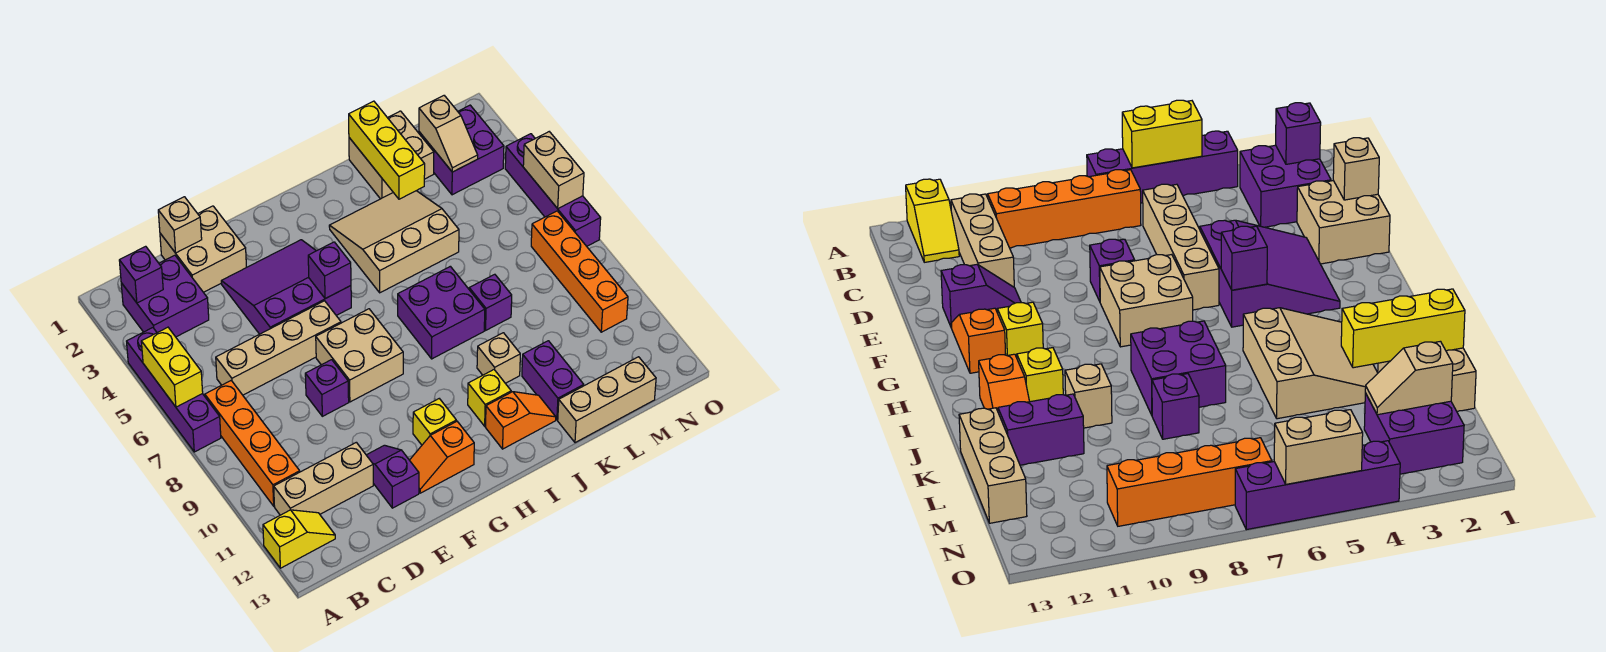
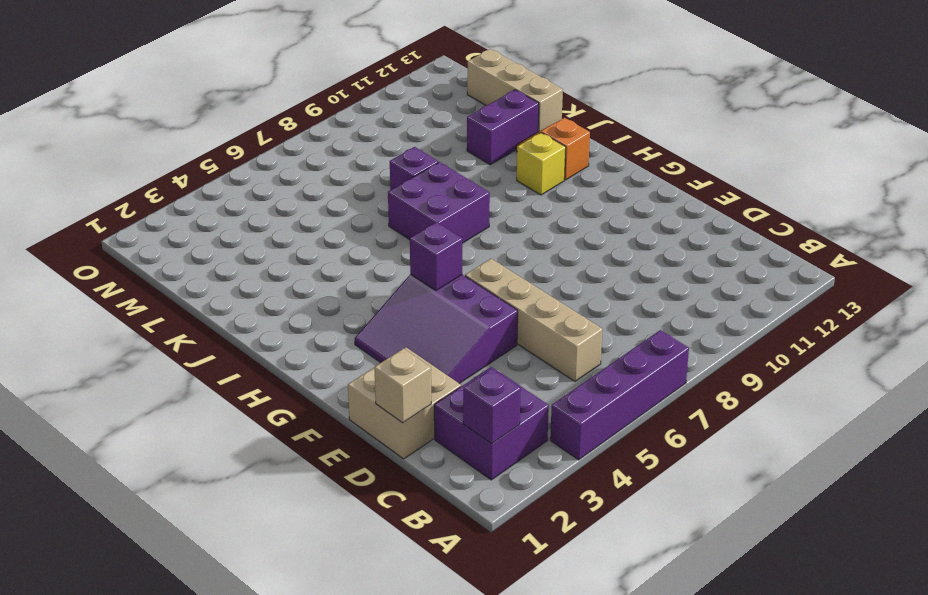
none -> yellow 1x2 slope [263,510,335,568]
none -> orange 1x4 brick [205,381,300,506]
none -> tan 1x3 brick [274,442,373,515]
none -> purple 1x1 brick [305,360,349,416]

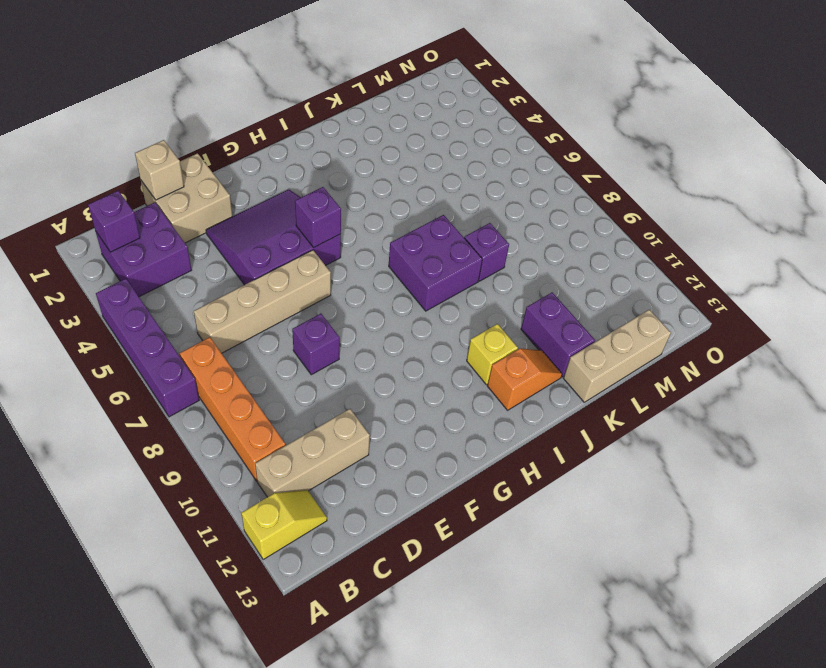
none -> purple 1x2 slope [367,445,419,508]
none -> tan 2x2 brick [316,309,403,402]
none -> orange 1x2 slope [410,421,474,493]
none -> yellow 1x1 brick [413,399,456,445]

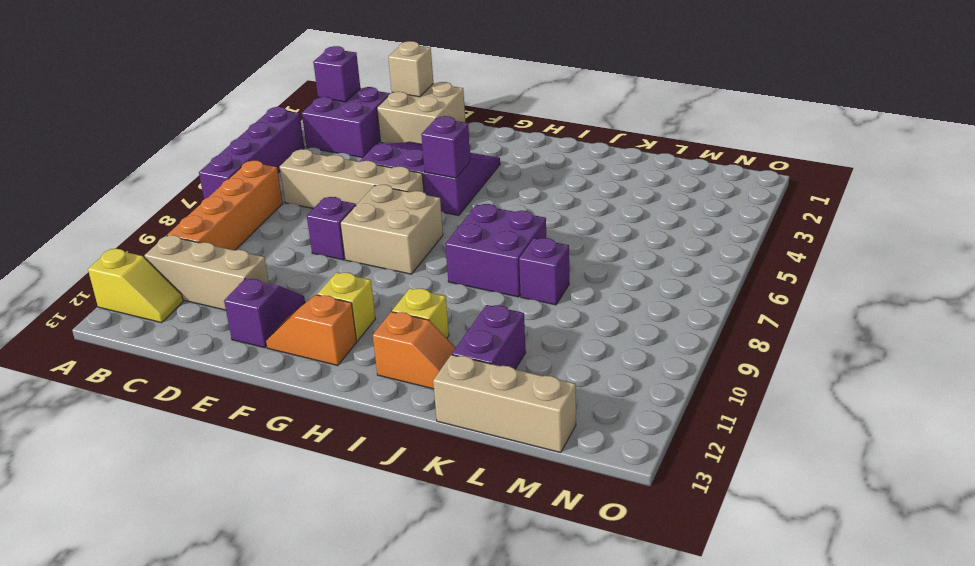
none -> tan 3x3 slope [329,191,459,293]
none -> tan 1x1 brick [477,333,520,383]
none -> tan 2x2 brick [349,111,434,199]
none -> purple 2x2 brick [419,105,504,195]

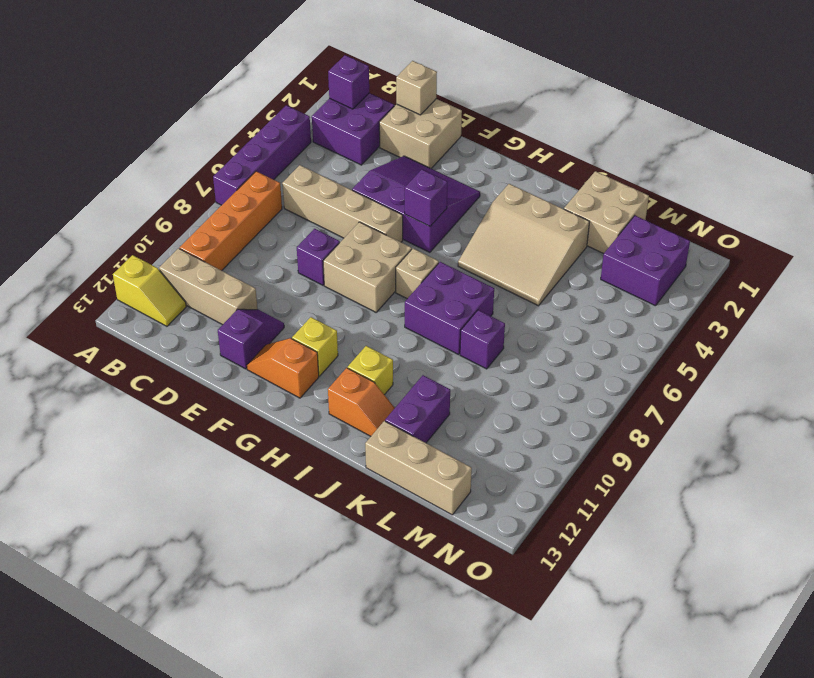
tan 1x1 brick [396,248,439,299] -> tan 1x1 brick moved to [477,333,520,383]
tan 3x3 slope [458,184,590,306] -> tan 3x3 slope turned to [329,191,459,293]
none -> orange 1x4 brick [531,211,628,332]
none -> purple 1x4 brick [505,134,601,246]
none -> yellow 1x2 brick [141,327,203,407]
none -> yellow 1x3 brick [349,101,425,199]

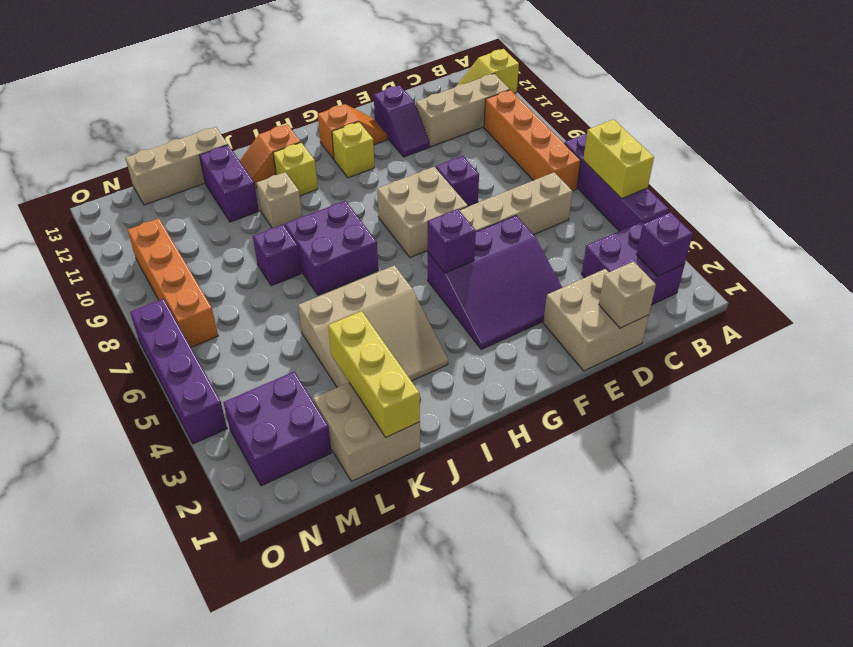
none -> tan 1x2 slope [419,96,478,172]
none -> tan 1x2 brick [523,132,584,209]

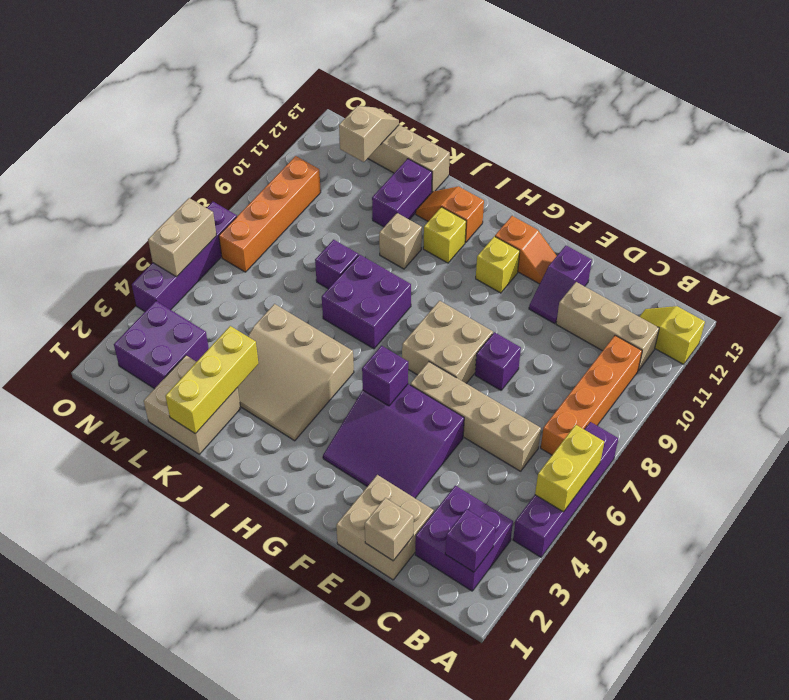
tan 1x2 slope [339,106,399,162] -> tan 1x2 slope moved to [419,96,478,172]

